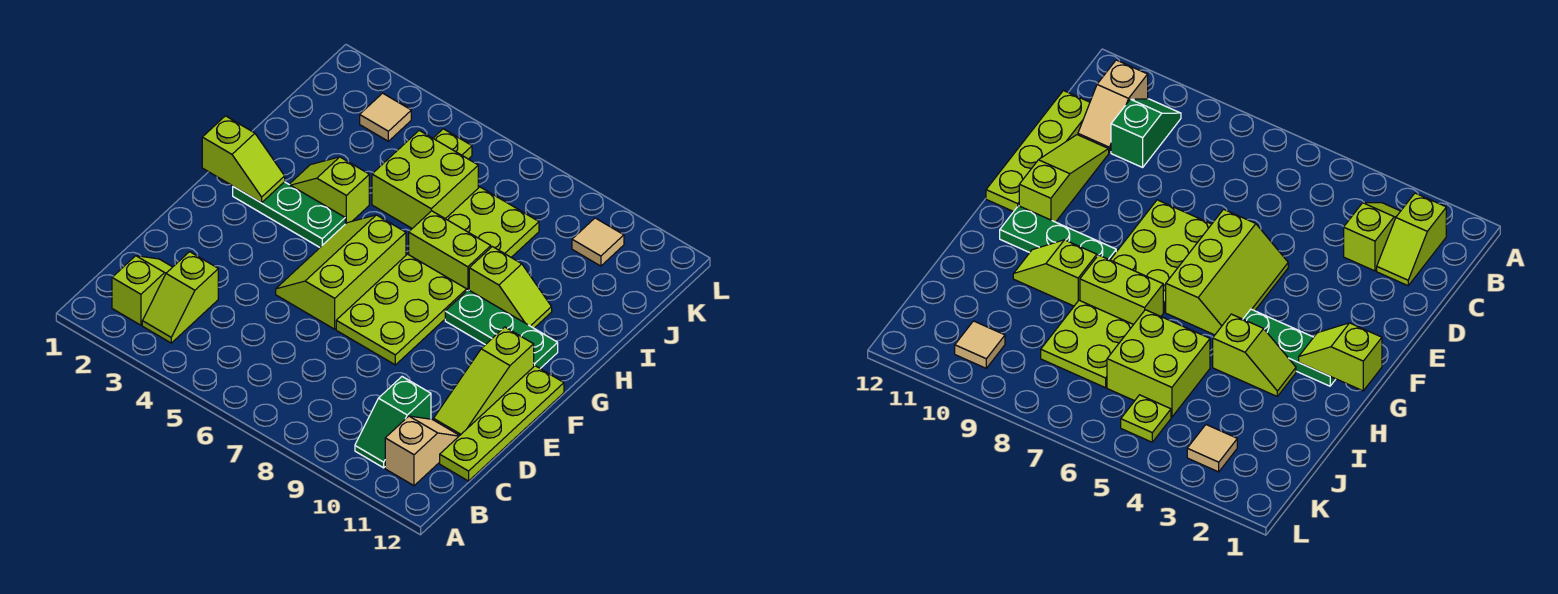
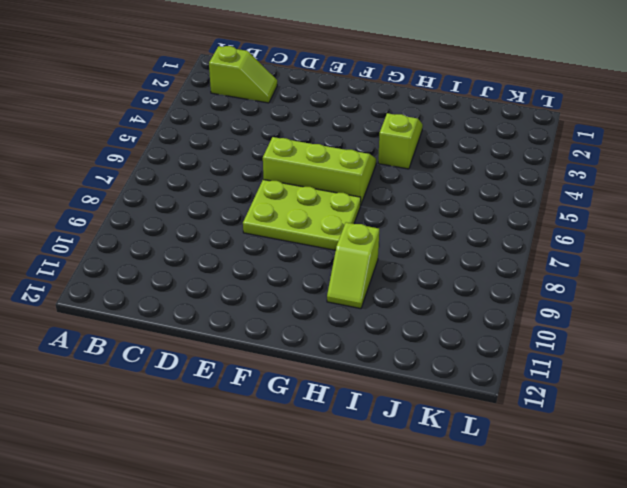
none -> lime 1x2 slope [142,252,218,343]
none -> green 1x2 slope [355,377,431,468]
none -> tan 1x2 slope [385,416,459,486]

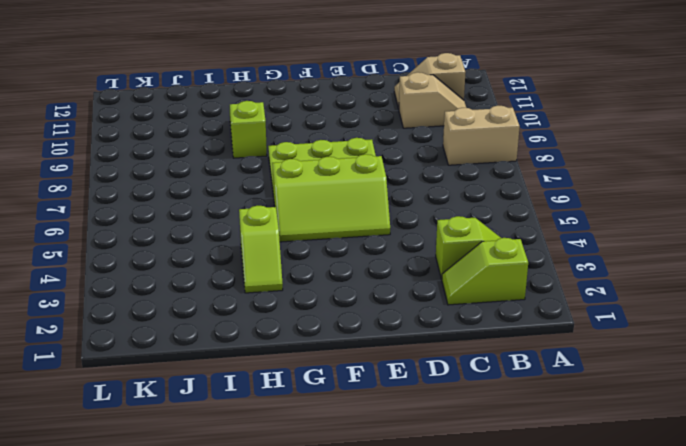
tan 1x2 brick [443,106,520,165] -> none
tan 1x2 slope [399,72,466,128] -> green 1x2 slope [355,377,431,468]
none -> lime 1x4 plate [440,366,564,481]
none -> lime 1x3 slope [433,327,534,436]
none -> green 1x3 plate [233,182,345,247]

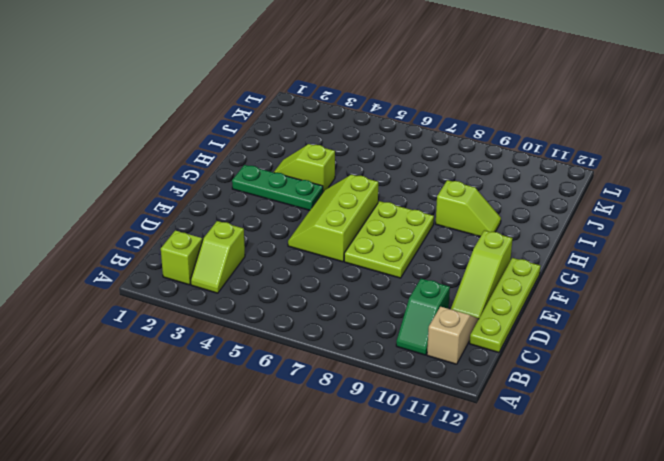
none -> green 1x3 plate [445,290,558,368]
none -> lime 1x2 brick [409,211,491,290]
none -> lime 2x2 brick [372,130,478,228]

